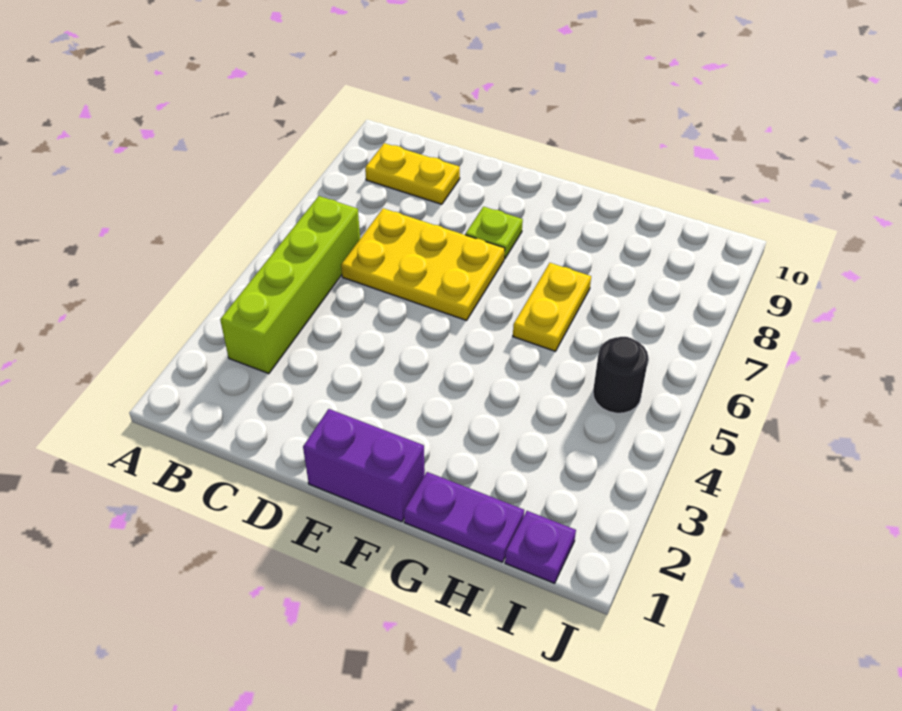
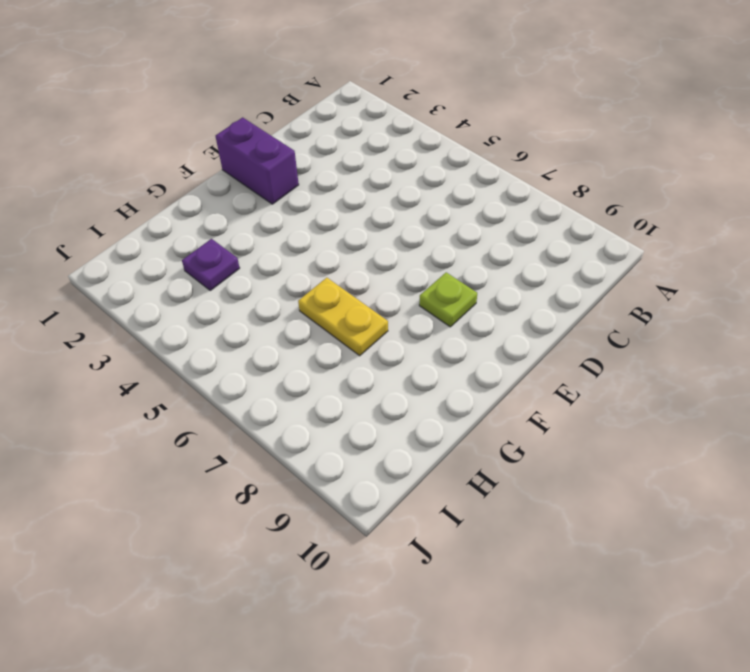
purple 1x2 brick [216,117,299,204] -> purple 1x2 brick turned to [303,409,425,522]
purple 1x1 plate [182,239,240,290] -> purple 1x1 plate moved to [505,511,576,583]
none -> lime 1x4 brick [220,196,360,374]
none -> yellow 1x2 plate [365,143,460,204]

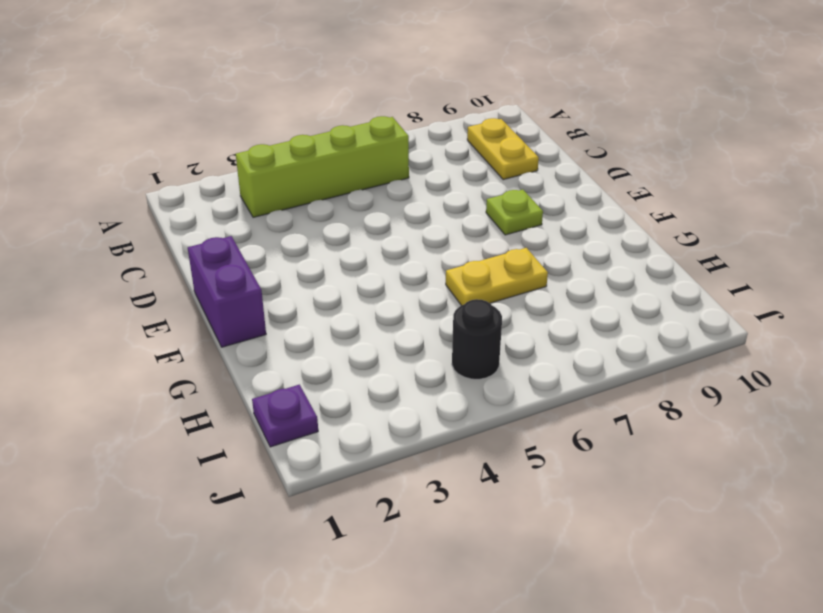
none -> yellow 2x3 plate [341,208,505,320]
none -> purple 1x2 plate [404,472,524,562]

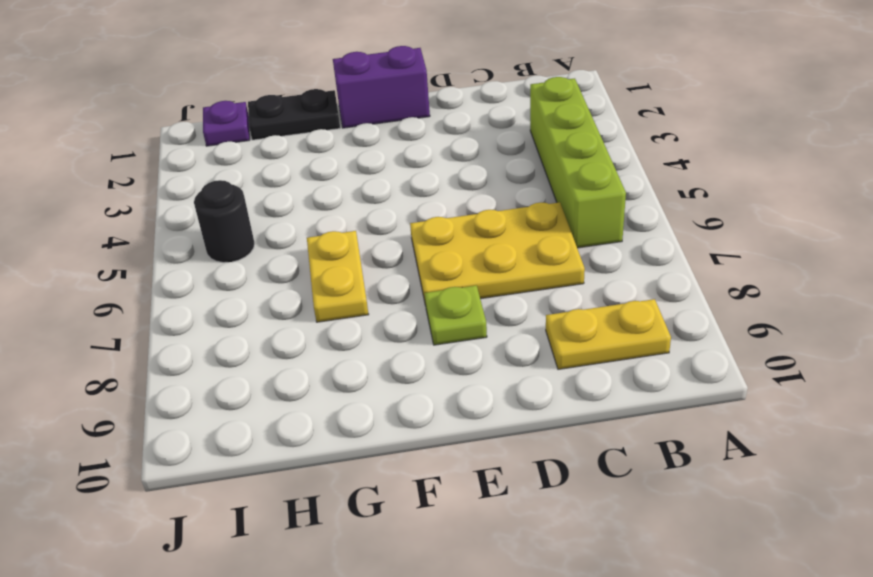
black 1x2 plate [248,89,340,140] -> purple 1x2 plate [404,472,524,562]

